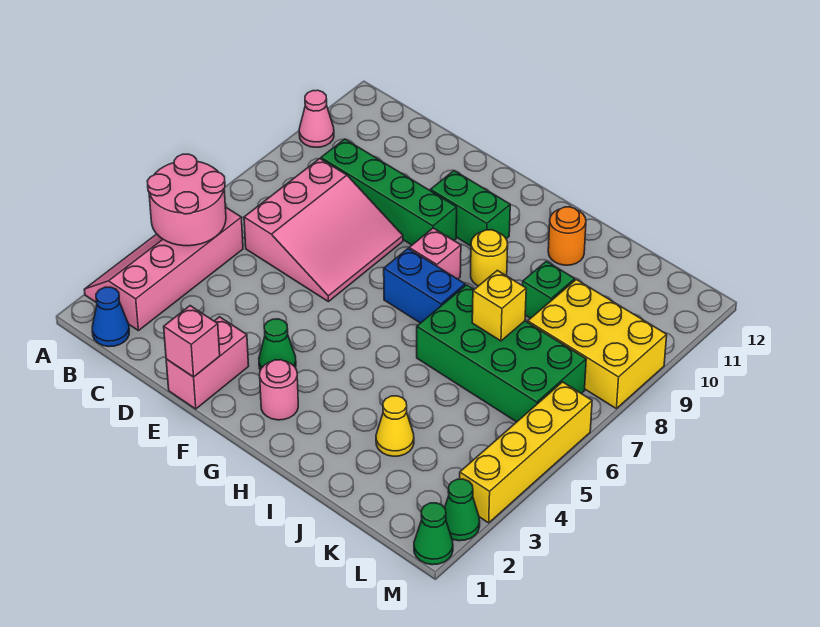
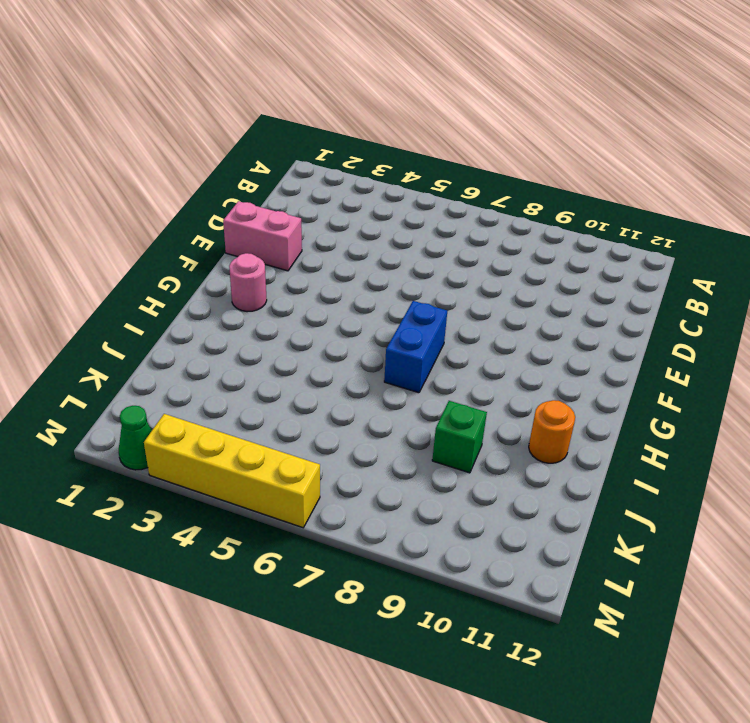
none -> pink 2x4 slope [84,207,243,331]
none -> pink 1x1 cone [299,90,334,147]
none -> blue 1x1 cone [92,287,129,347]

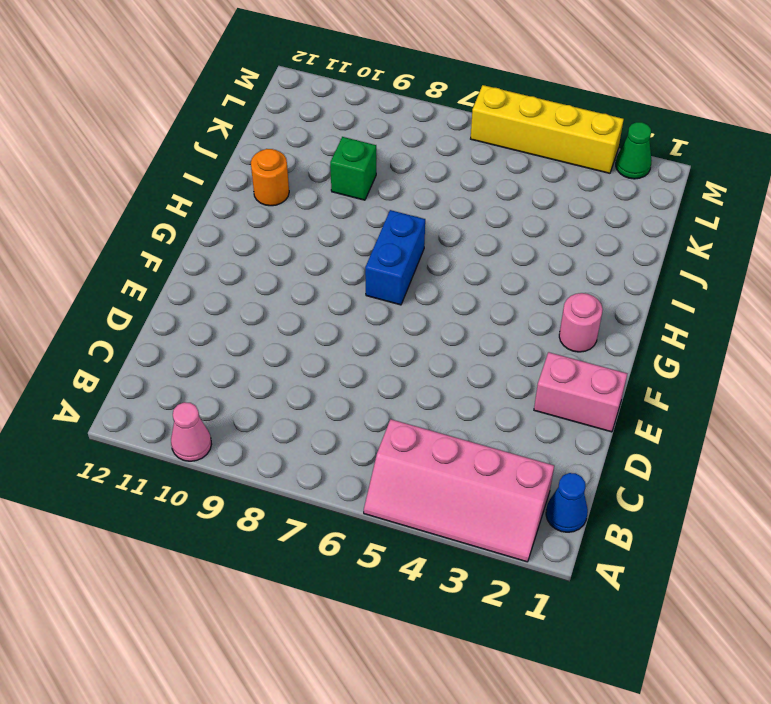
none -> pink 3x3 slope [244,159,403,302]
none -> green 1x4 brick [321,139,457,245]
none -> green 1x1 cone [259,319,296,370]

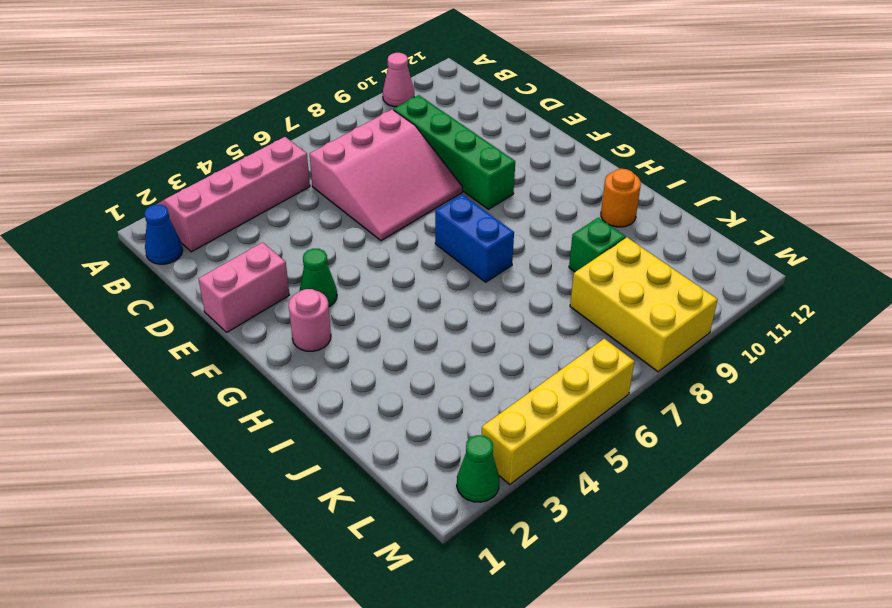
none -> green 1x2 brick [431,171,510,246]
none -> pink 1x1 brick [409,228,461,279]
none -> yellow 1x1 round brick [471,230,508,286]

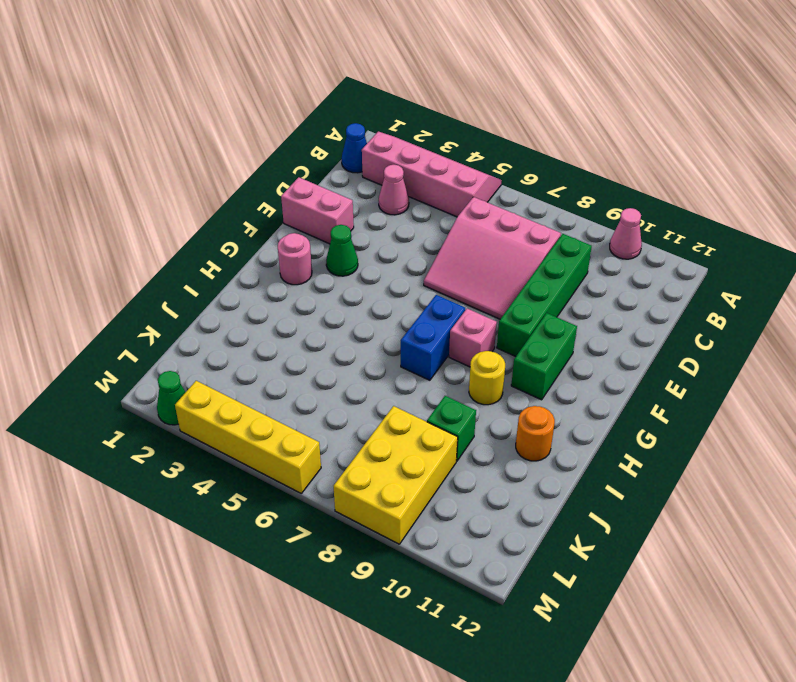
pink 1x1 cone [379,165,409,215] -> none
none -> green 2x4 brick [417,285,586,422]
none -> yellow 1x1 cone [376,396,414,456]
none -> green 1x1 cone [414,503,453,565]

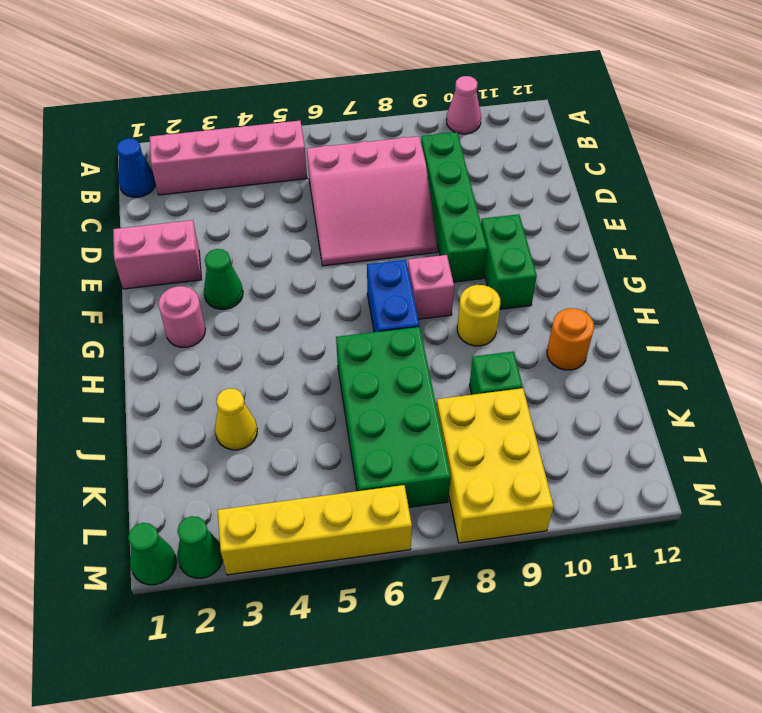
none -> pink 2x2 round brick [147,154,226,246]
none -> pink 1x1 brick [164,306,220,377]
none -> yellow 1x1 brick [472,270,526,341]

